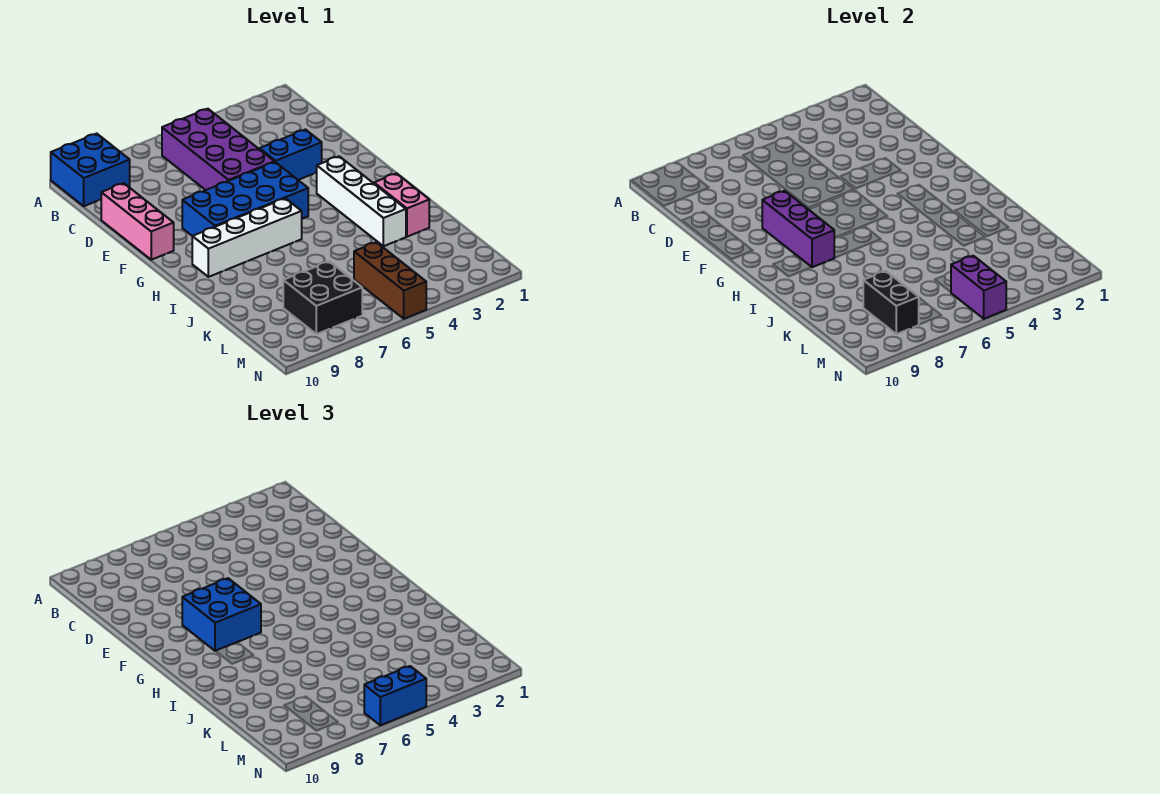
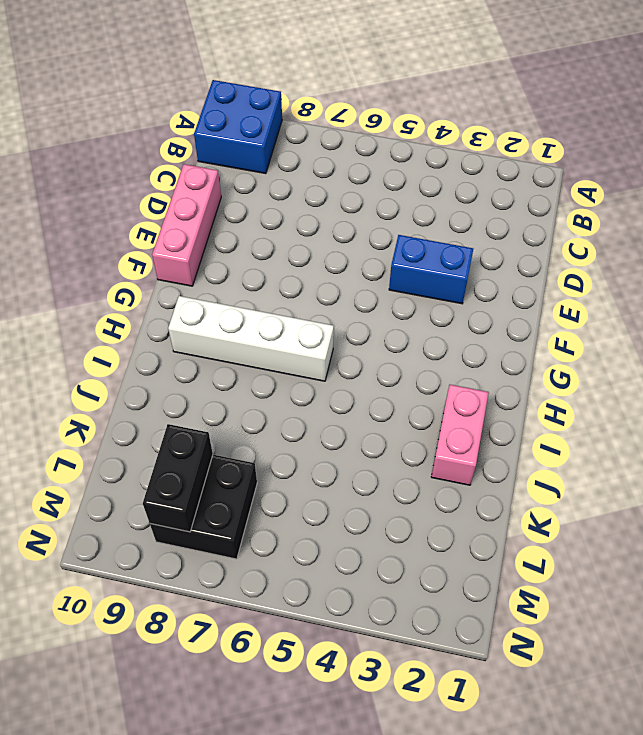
none -> purple 2x4 brick [162,109,274,190]
none -> blue 2x4 brick [182,162,308,236]
none -> white 1x4 brick [317,156,406,246]

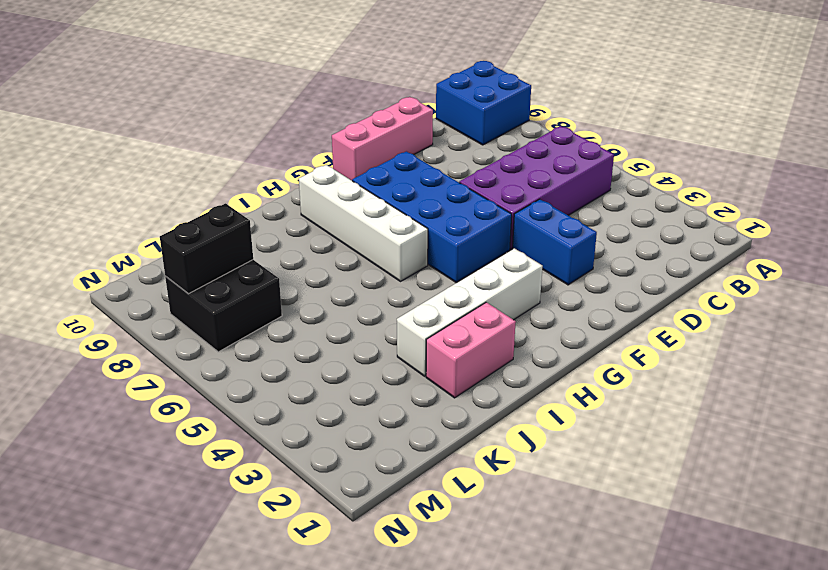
none -> brown 1x3 brick [354,242,426,319]
none -> purple 1x3 brick [762,191,834,267]
none -> purple 1x2 brick [951,256,1006,319]

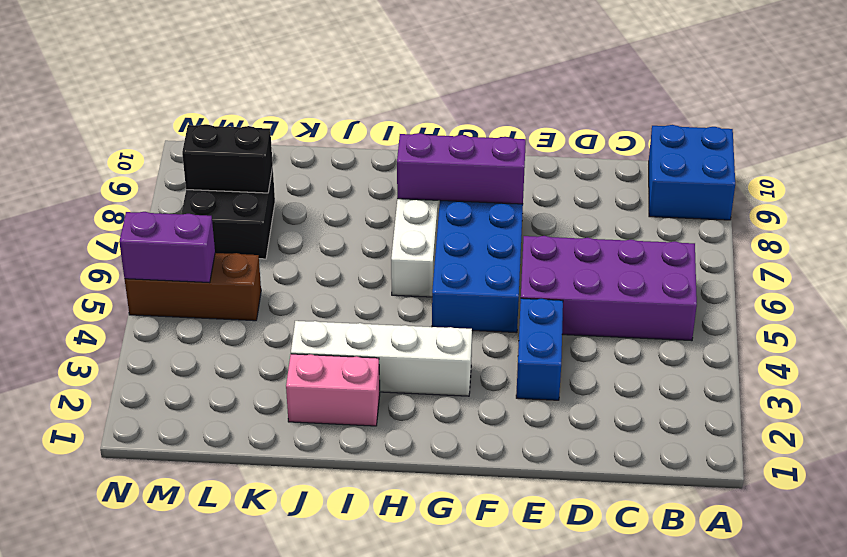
none -> pink 1x3 brick [101,183,174,260]
none -> blue 2x2 brick [182,578,261,651]
none -> blue 1x2 brick [364,666,426,725]

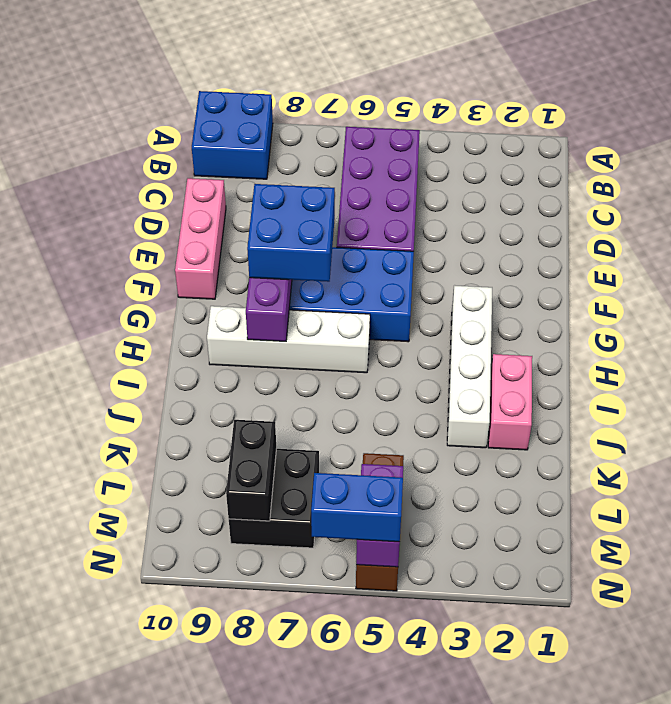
none -> blue 1x2 brick [260,130,322,180]

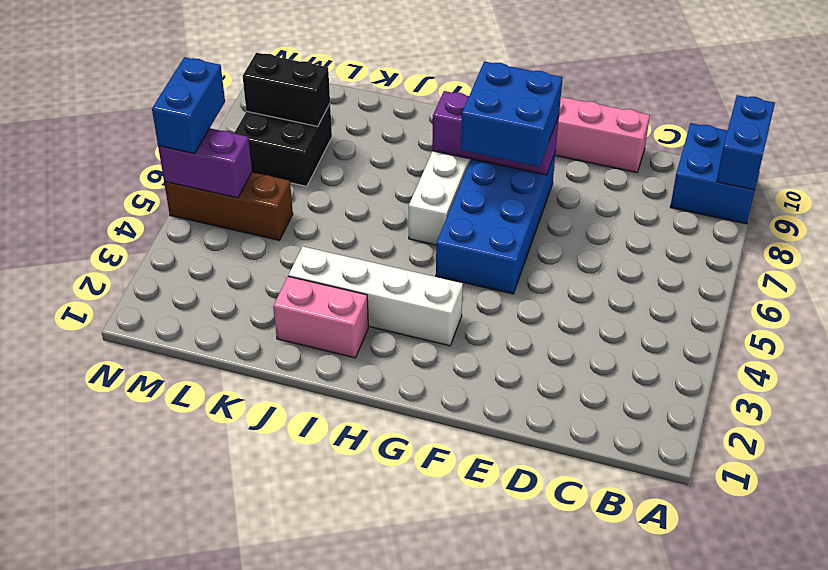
blue 1x2 brick [716,95,775,190] -> blue 1x2 brick moved to [260,130,322,180]
none -> purple 2x4 brick [162,109,274,190]

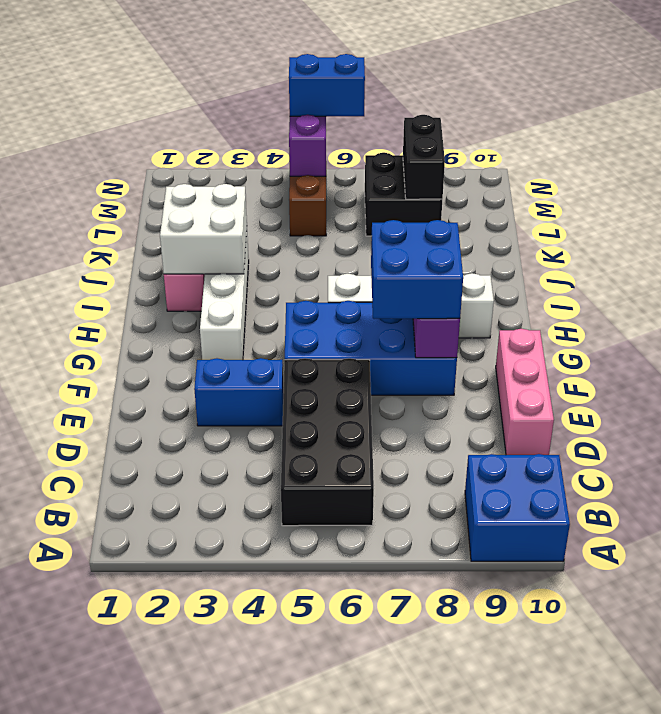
black 2x4 brick [281,358,374,526] -> purple 2x4 brick [162,109,274,190]
white 2x2 brick [160,184,247,274] -> none

